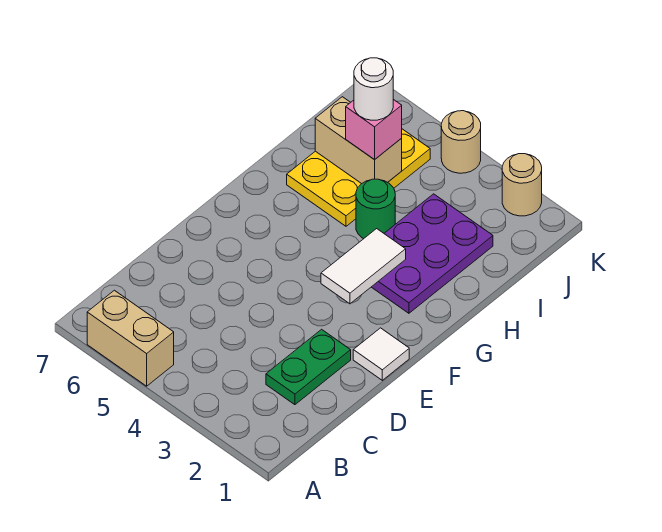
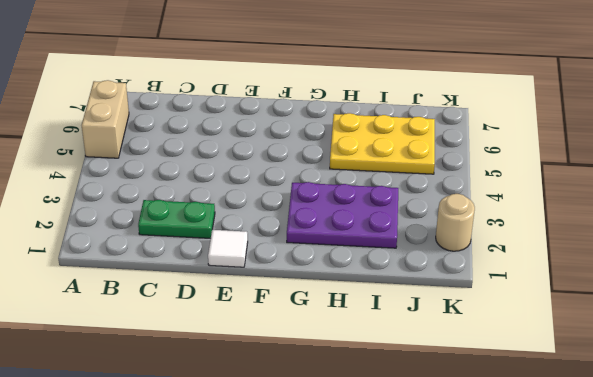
none -> green 1x1 round brick [356,179,395,239]
none -> tan 1x1 round brick [441,111,481,173]
none -> white 1x2 tile [321,229,406,304]

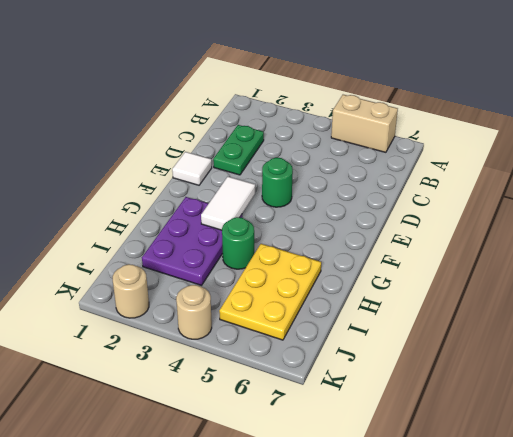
green 1x1 round brick [262,158,293,207] -> none
none -> tan 1x2 brick [315,97,402,184]
none -> pink 1x1 brick [346,99,402,160]
none -> white 1x1 round brick [354,58,393,120]

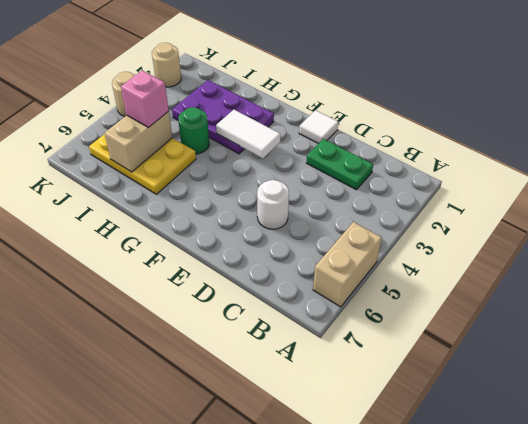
white 1x1 round brick [257,180,289,229] -> white 1x1 round brick moved to [354,58,393,120]

